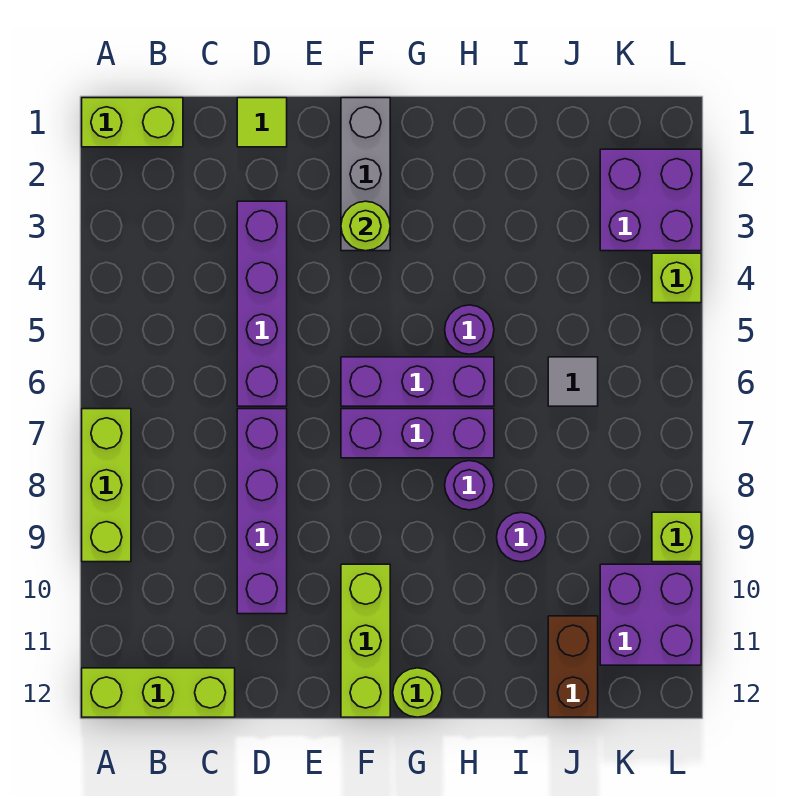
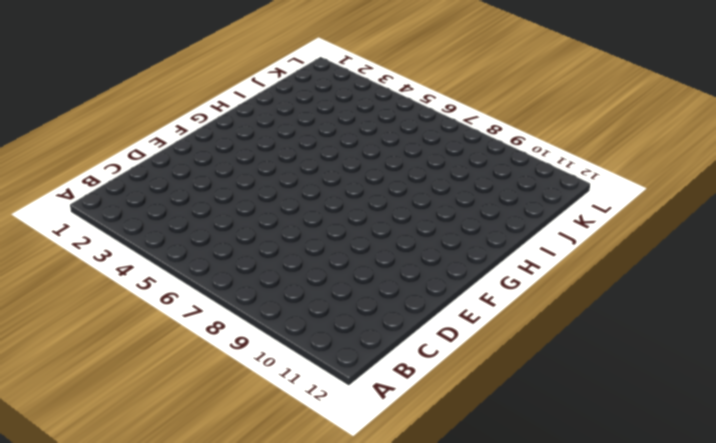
none -> lime 1x2 brick [82,98,183,147]
none -> lime 1x3 brick [82,409,131,562]
none -> lime 1x3 brick [82,668,235,717]

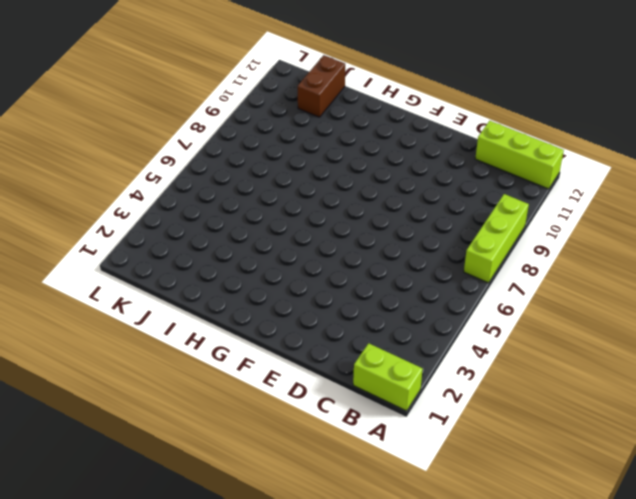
none -> lime 1x1 tile [237,98,287,147]
none -> purple 1x4 brick [237,201,287,406]
none -> purple 1x4 brick [237,409,287,614]

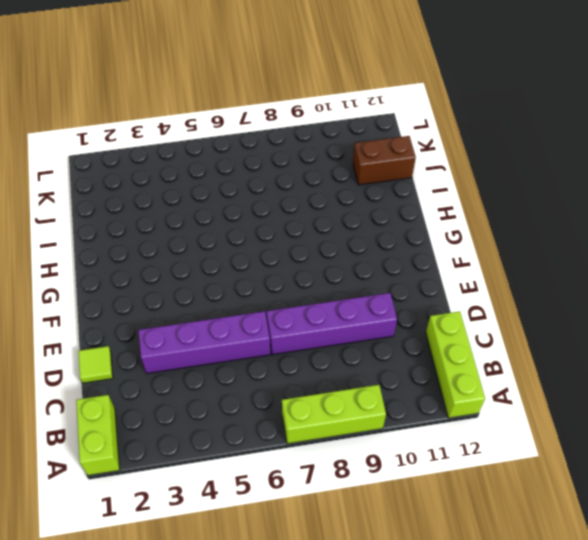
none -> grey 1x3 brick [341,98,390,251]
none -> purple 1x3 brick [341,357,494,406]
none -> purple 1x3 brick [341,409,494,458]

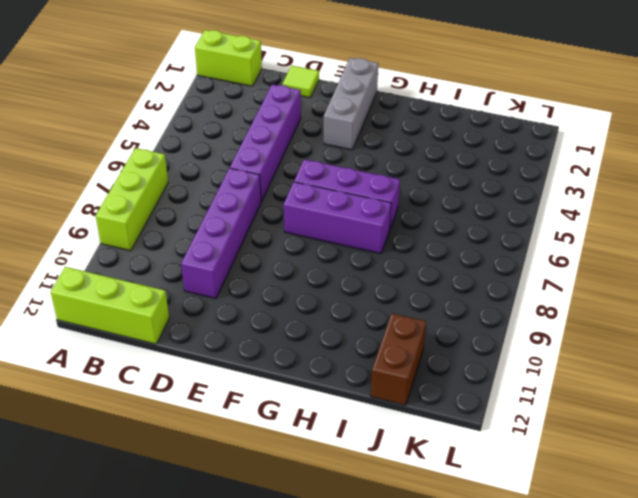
none -> lime 1x3 brick [341,564,390,717]
none -> lime 1x1 round brick [393,668,442,717]
none -> purple 1x1 round brick [445,305,494,354]

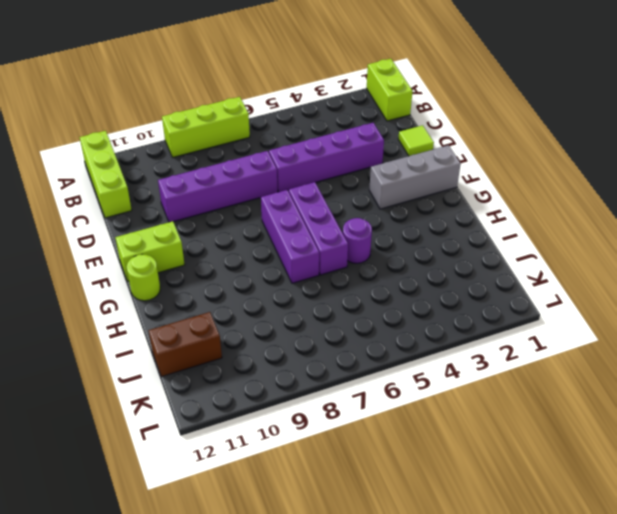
lime 1x2 brick [115,221,185,281] -> lime 1x3 brick [341,564,390,717]
none -> purple 1x1 round brick [445,461,494,510]
none -> purple 1x1 round brick [497,512,546,562]
none -> grey 1x1 tile [548,357,598,406]

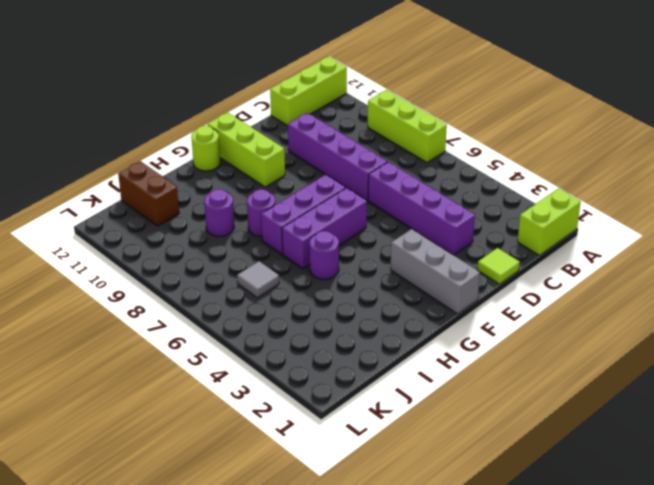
none -> purple 2x2 brick [600,149,701,251]
none -> purple 2x2 brick [600,564,701,665]
none -> lime 1x1 brick [652,253,701,303]

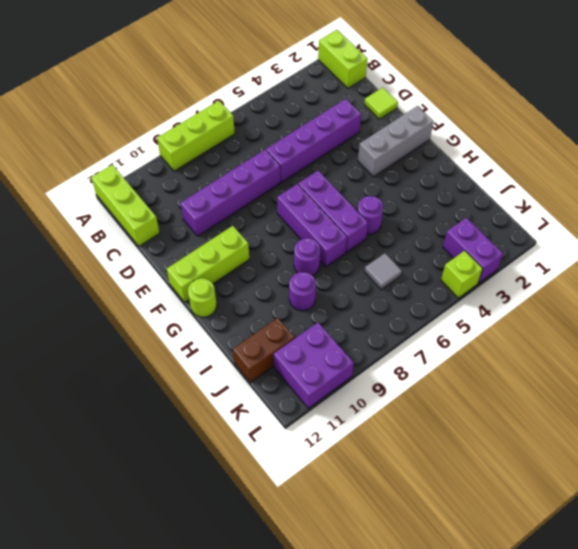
purple 1x2 brick [443,218,503,283] -> purple 2x2 brick [600,149,701,251]
none -> lime 1x1 brick [652,512,701,562]
none -> lime 1x1 round brick [341,201,390,251]

